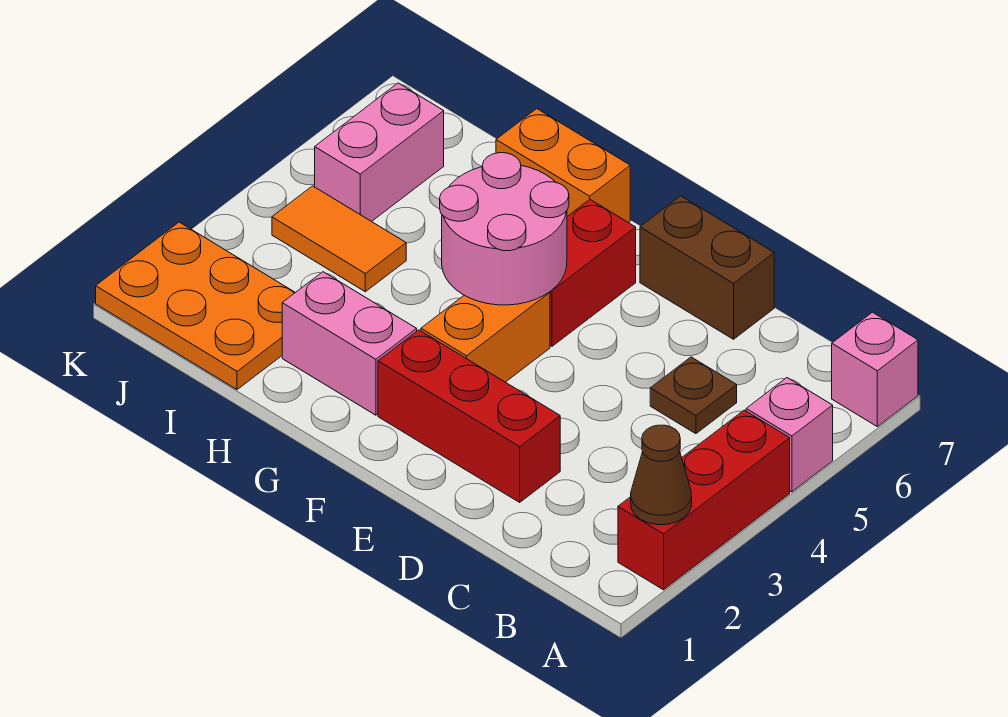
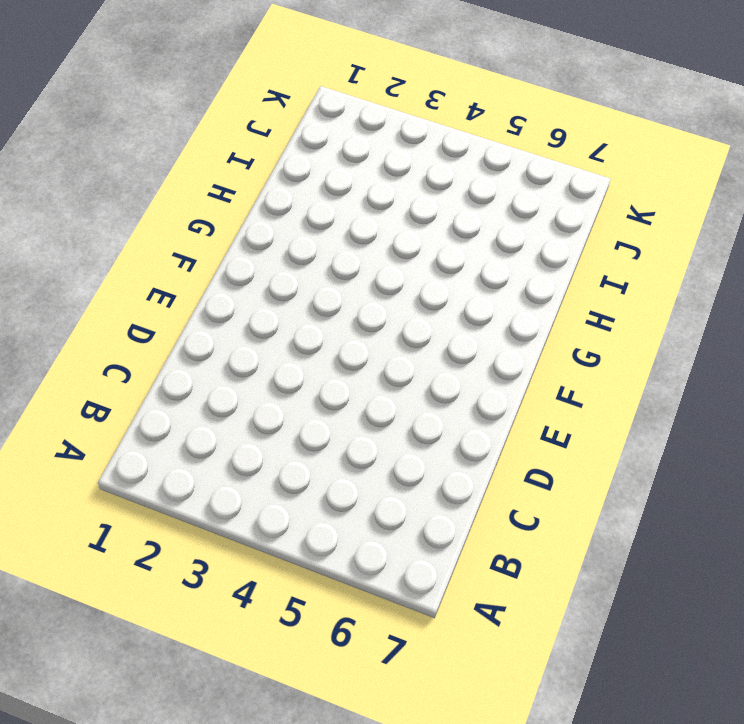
none -> red 1x3 brick [618,410,790,590]
none -> pink 1x1 brick [746,378,833,492]
none -> pink 1x1 brick [832,312,918,427]

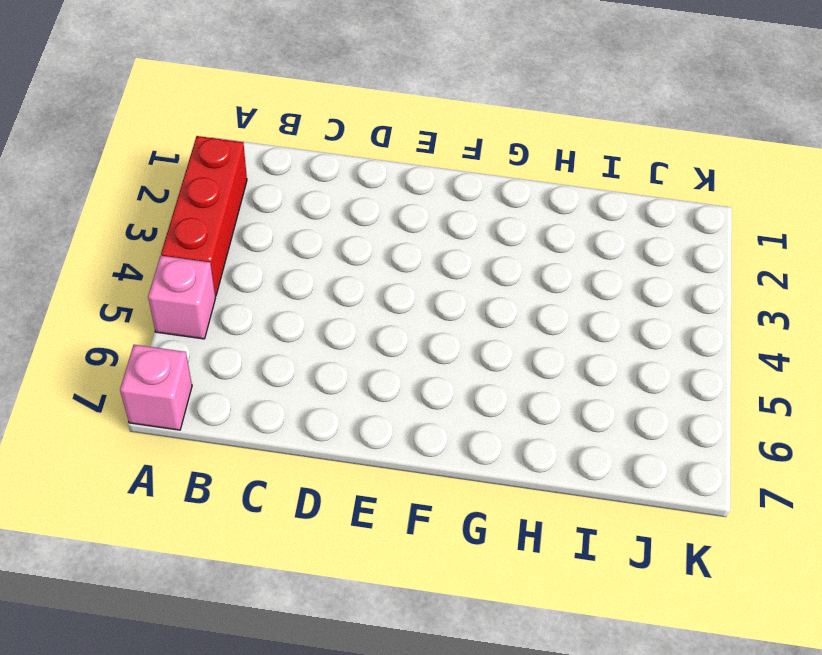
none -> brown 1x1 plate [650,357,737,434]
none -> red 1x3 brick [378,330,560,502]
none -> brown 1x2 brick [640,196,774,339]

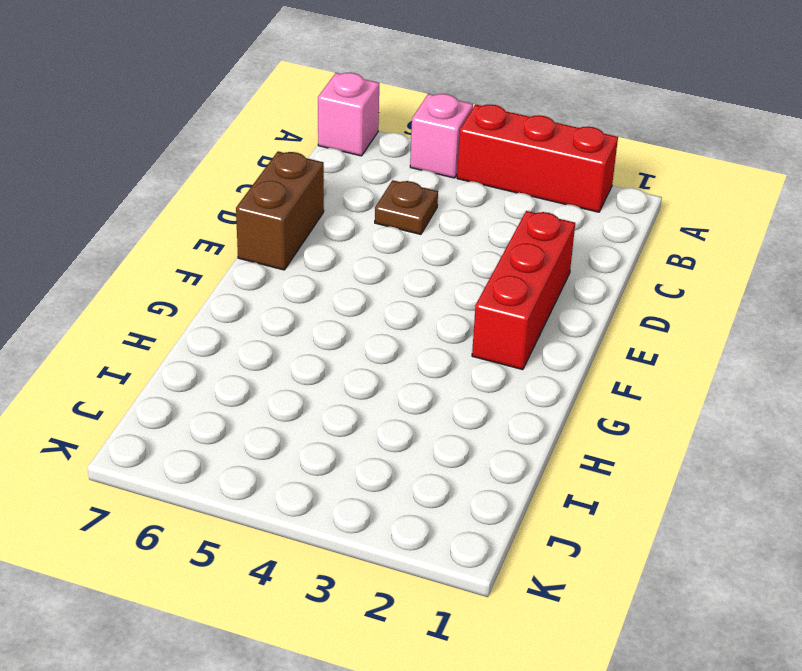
none -> orange 1x2 brick [421,292,550,382]
none -> red 1x2 brick [550,200,636,346]
none -> pink 1x2 brick [282,272,417,415]

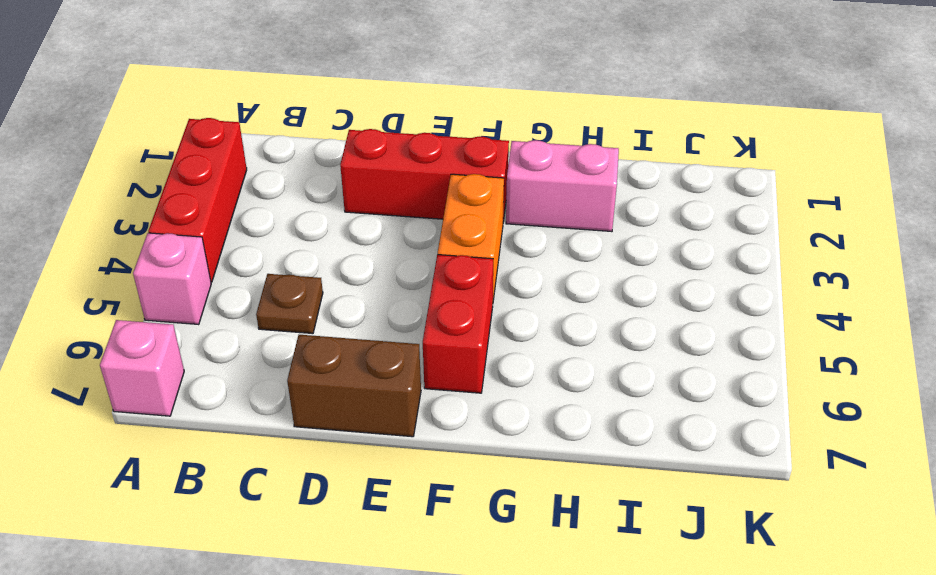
none -> orange 1x2 brick [496,109,630,223]
none -> orange 2x3 plate [96,222,295,390]
none -> orange 1x2 tile [272,186,406,292]

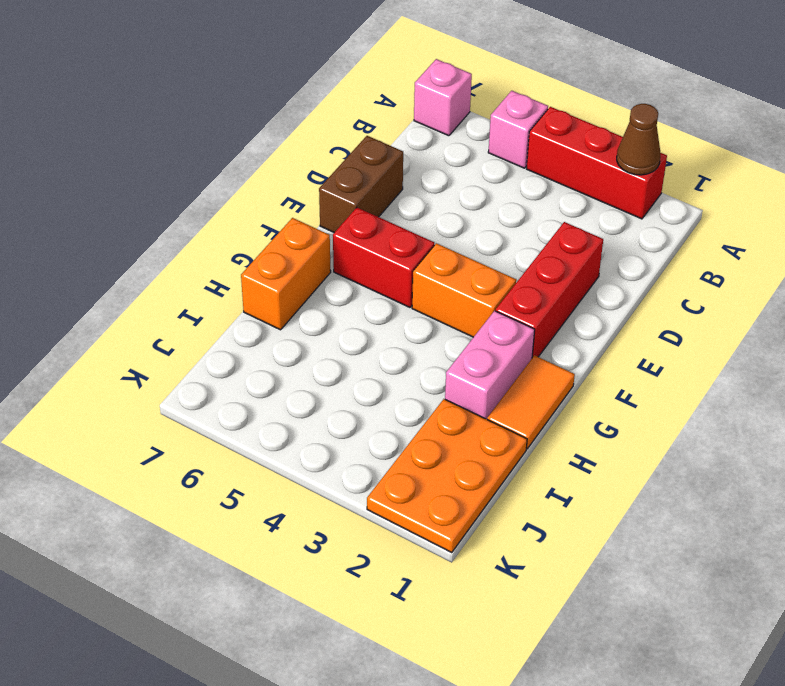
orange 1x2 tile [487,355,575,449] -> orange 1x2 tile moved to [272,186,406,292]
none -> brown 1x1 plate [650,357,737,434]
none -> pink 1x2 brick [315,83,444,222]
none -> pink 2x2 round brick [440,153,569,305]

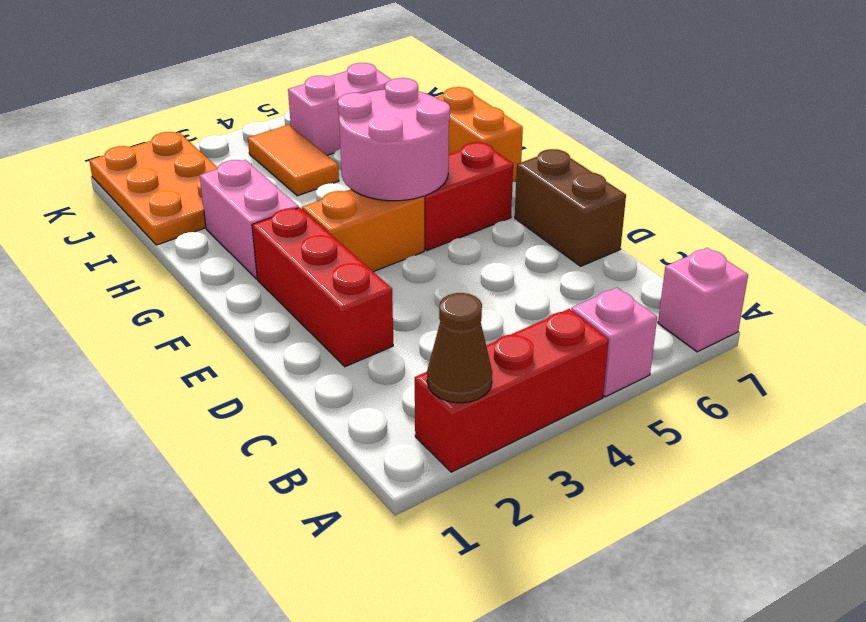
none -> brown 1x1 plate [650,357,737,434]

